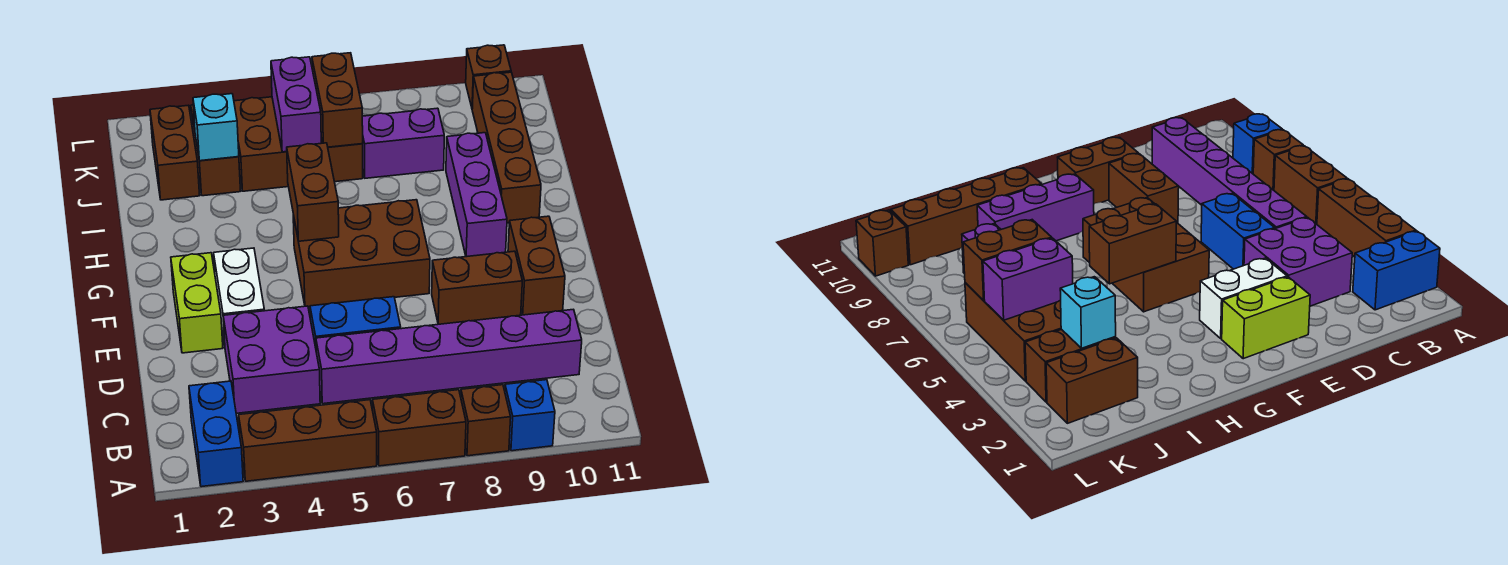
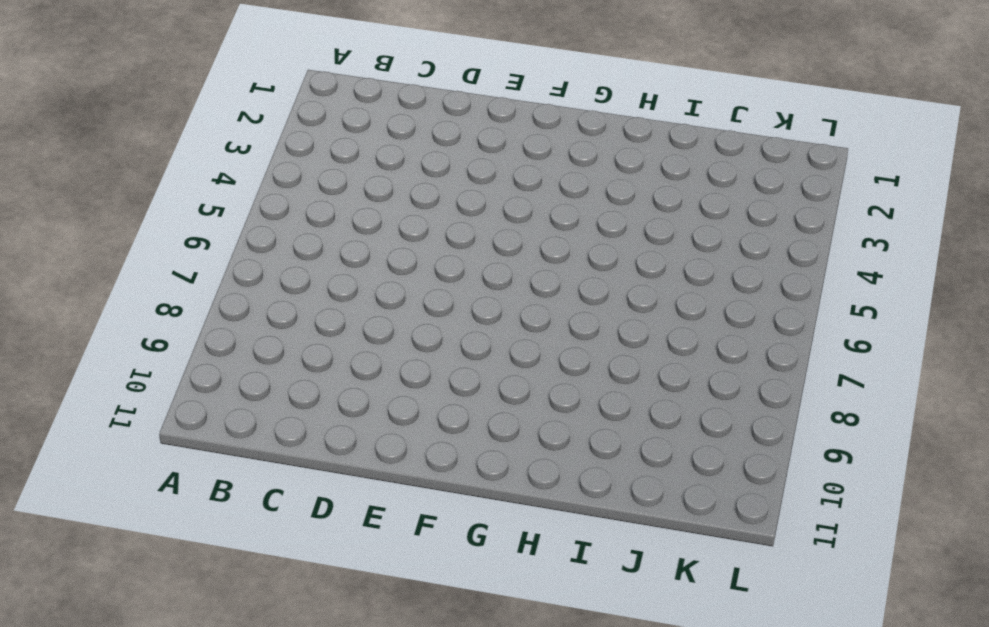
none -> blue 1x2 brick [189,381,243,487]
none -> brown 1x3 brick [239,400,377,481]
none -> brown 1x2 brick [372,390,466,466]

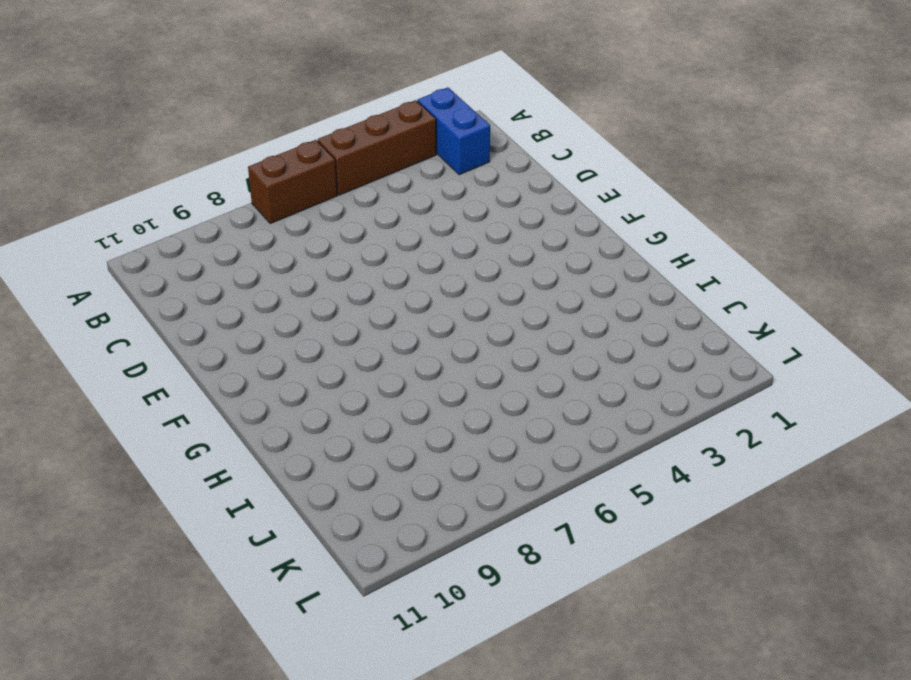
none -> brown 1x1 brick [461,385,511,456]
none -> blue 1x1 brick [505,380,555,451]
none -> purple 2x2 brick [223,306,320,413]

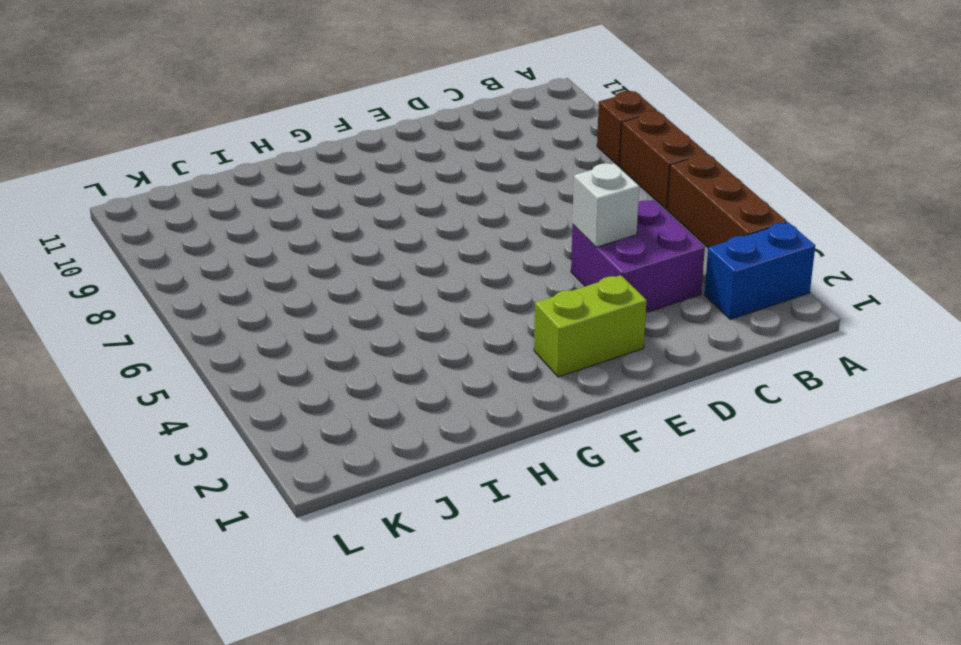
white 1x1 brick [573,163,639,247] -> none
none -> blue 1x1 brick [505,380,555,451]
none -> purple 1x6 brick [316,309,582,404]
none -> blue 1x2 brick [310,297,401,348]

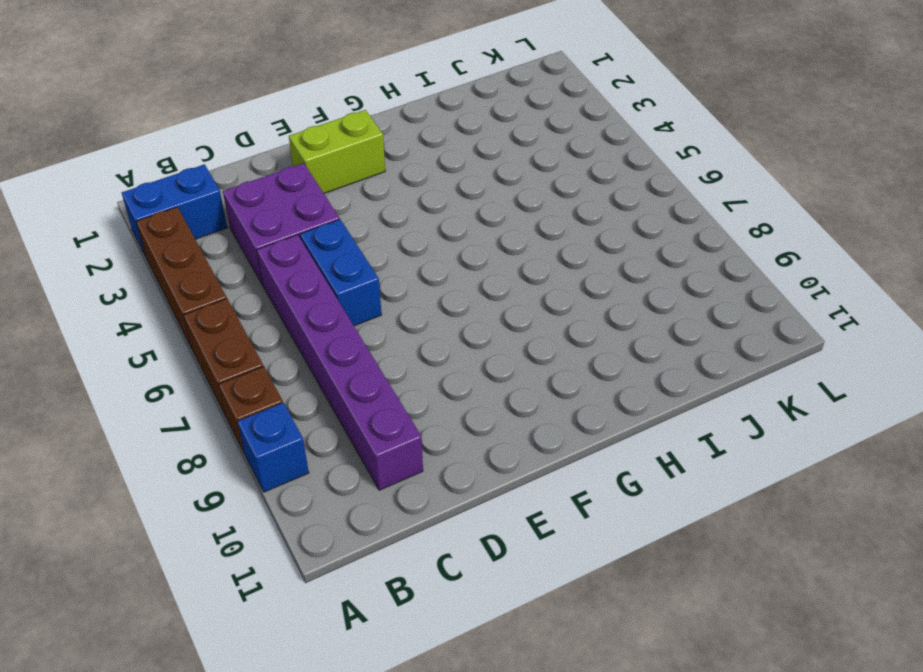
none -> white 1x2 brick [214,248,264,345]
none -> brown 1x2 brick [432,251,522,324]
none -> brown 1x2 brick [508,216,565,315]

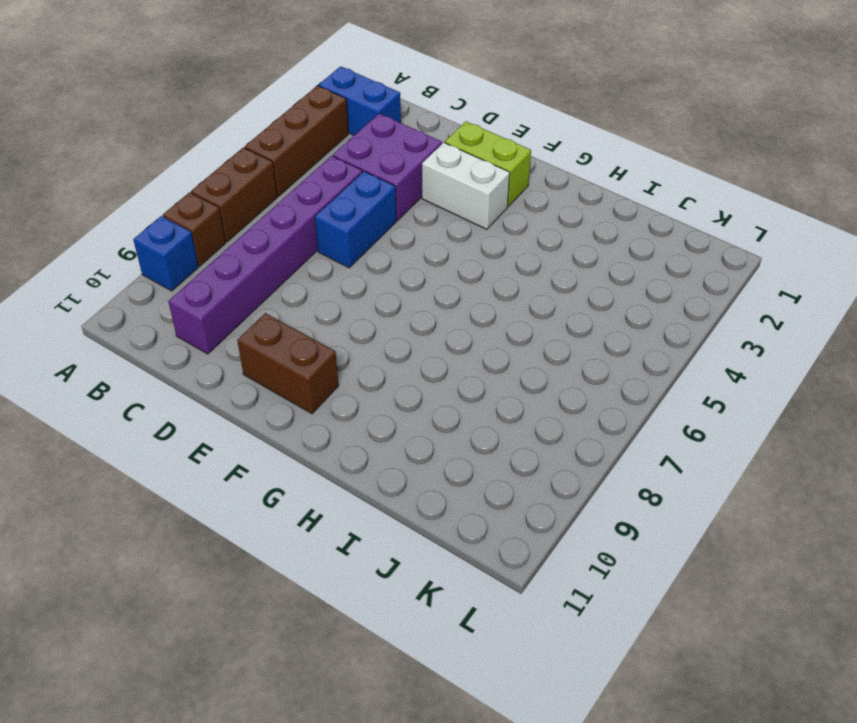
none -> brown 1x2 brick [432,251,522,324]
none -> brown 2x3 brick [293,200,430,307]
none -> purple 1x3 brick [446,133,507,257]

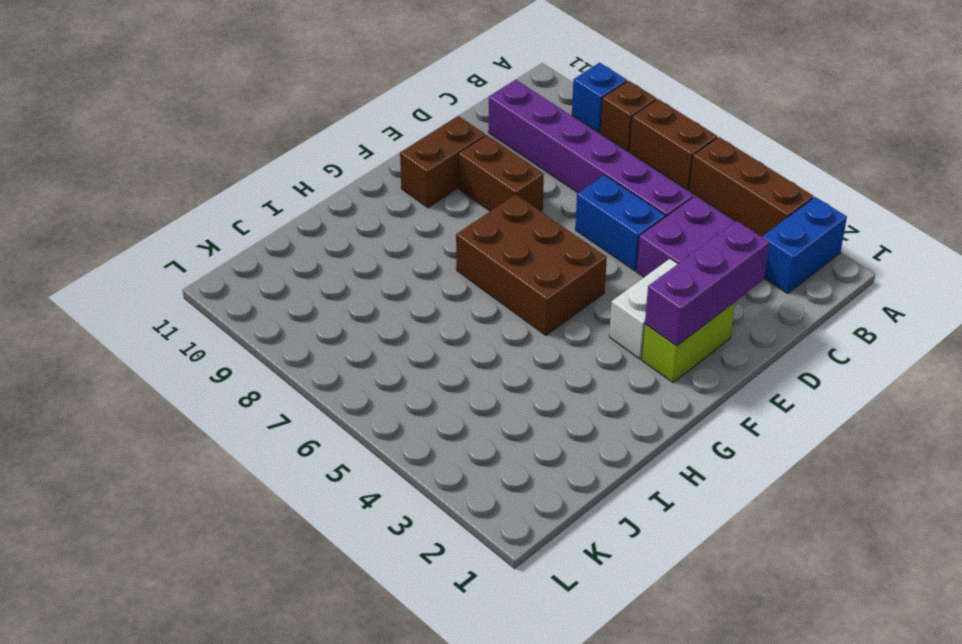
purple 1x3 brick [645,221,769,346] -> purple 1x3 brick moved to [446,133,507,257]
none -> brown 1x4 brick [472,72,541,223]
none -> brown 1x2 brick [150,105,200,200]
none -> brown 1x2 brick [191,105,240,196]

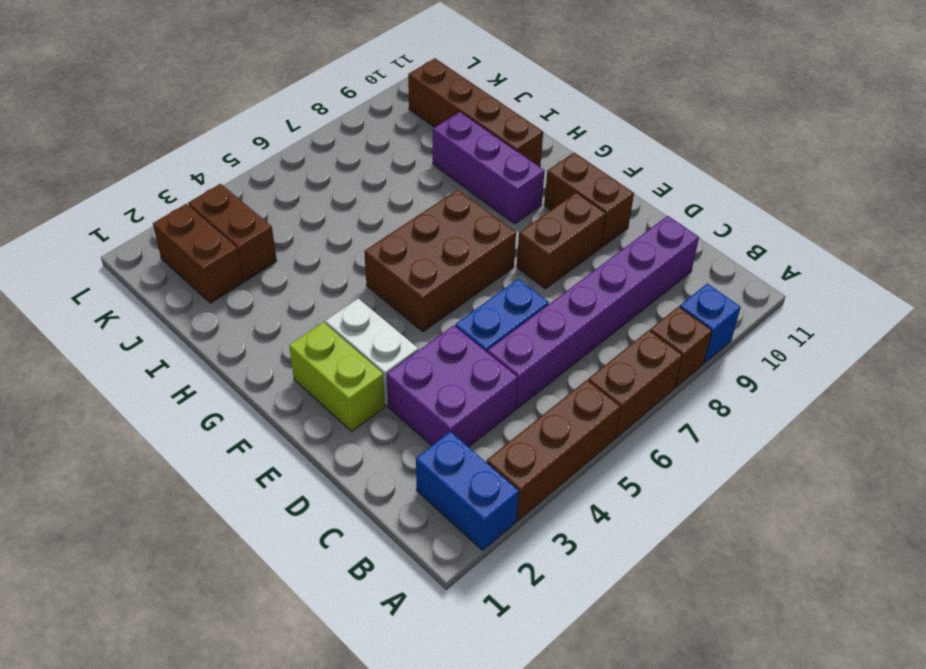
none -> brown 2x3 brick [234,97,363,191]
none -> purple 1x2 brick [362,108,444,178]
none -> brown 1x1 brick [466,45,511,109]

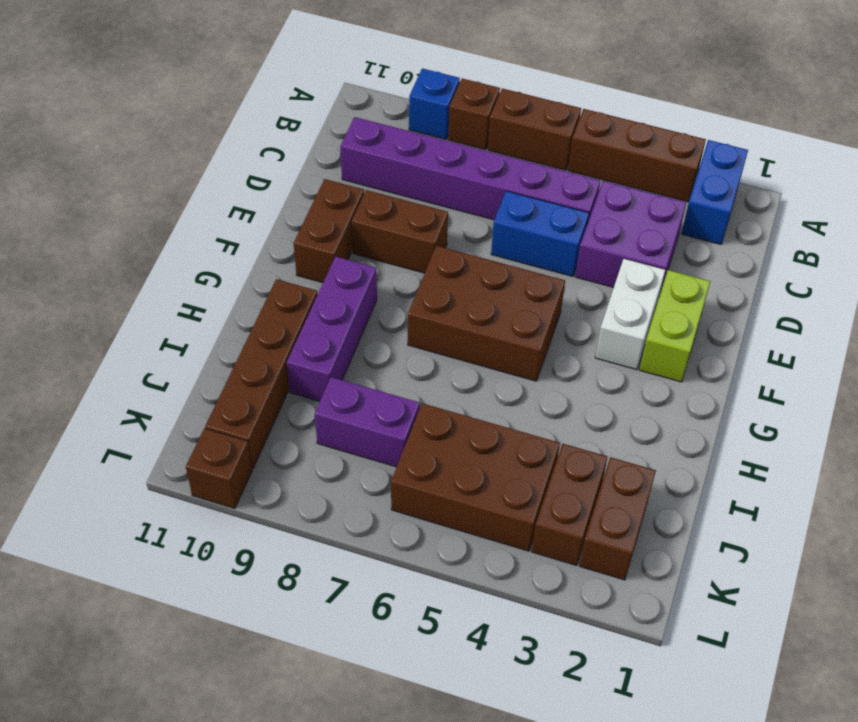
none -> brown 1x2 brick [287,143,339,241]
none -> cyan 1x1 brick [193,94,239,161]
none -> purple 1x2 brick [271,57,321,152]

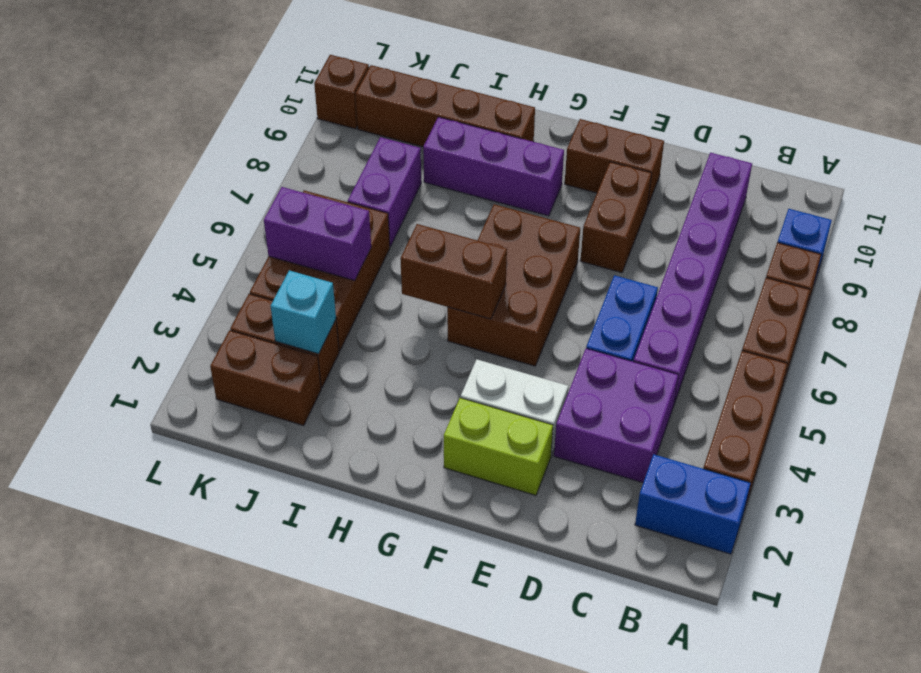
none -> brown 1x2 brick [312,53,363,147]

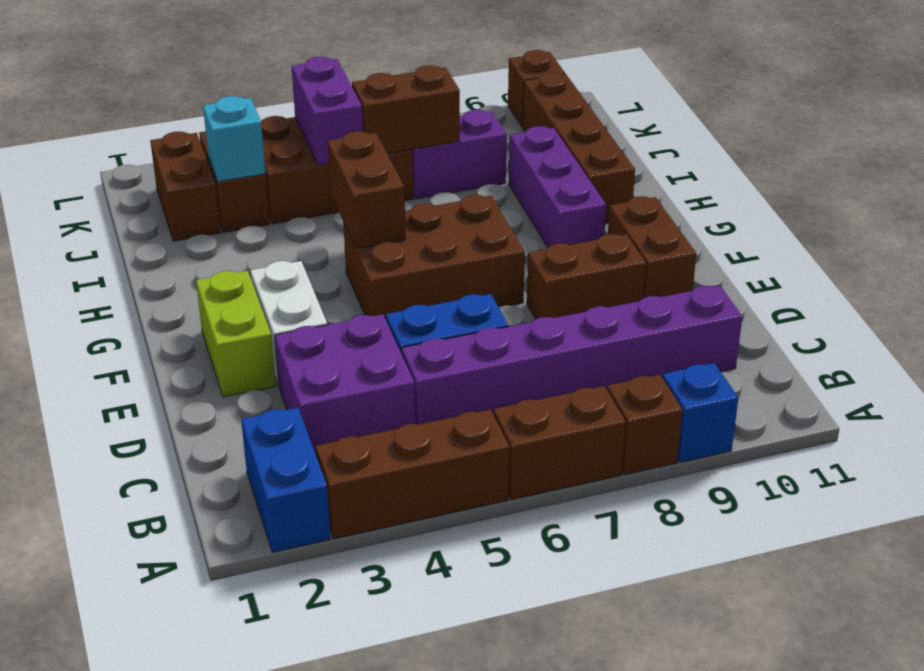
brown 1x2 brick [352,65,460,154] -> brown 1x2 brick turned to [312,53,363,147]

